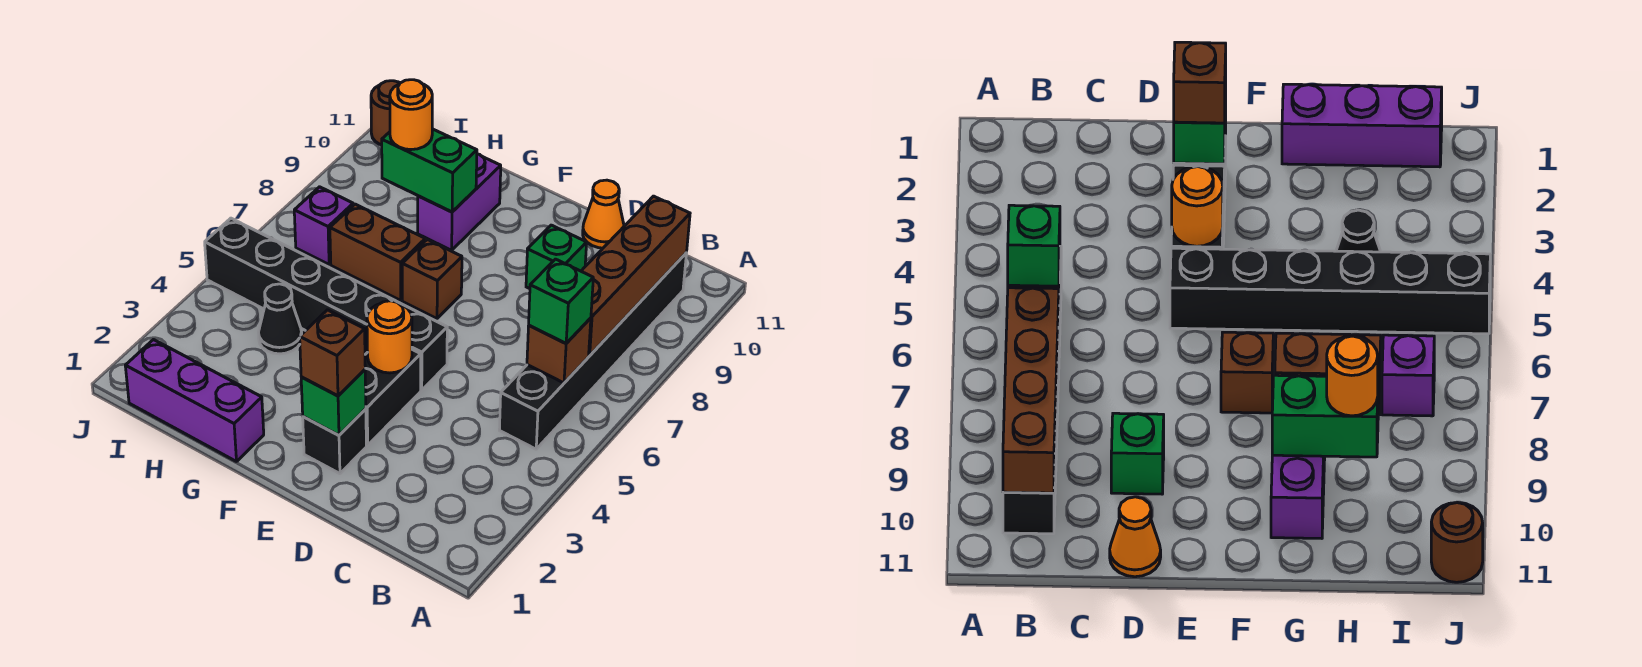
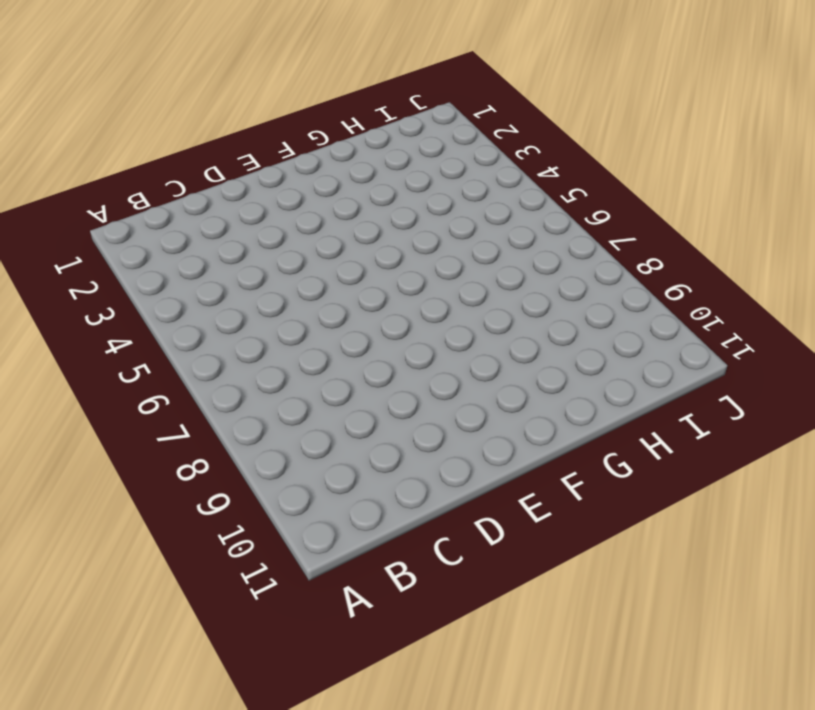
none -> black 1x6 brick [499,253,686,449]
none -> green 1x1 brick [526,225,587,289]
none -> orange 1x1 cone [583,180,624,248]

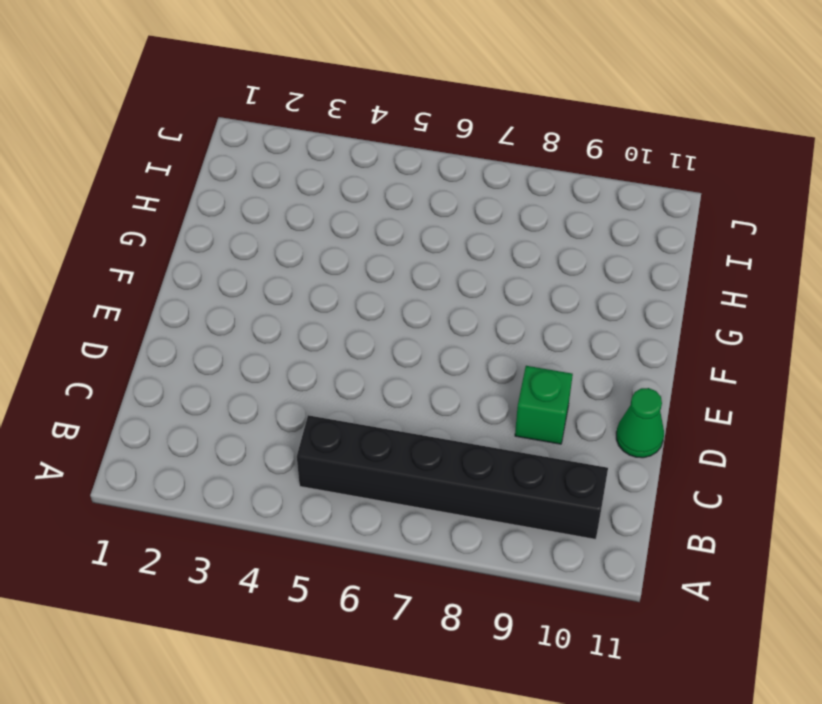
green 1x1 cone [616,388,664,458] -> orange 1x1 cone [583,180,624,248]
none -> black 1x1 brick [303,409,366,474]
none -> black 1x2 brick [365,350,421,445]
none -> black 1x6 brick [205,218,447,390]

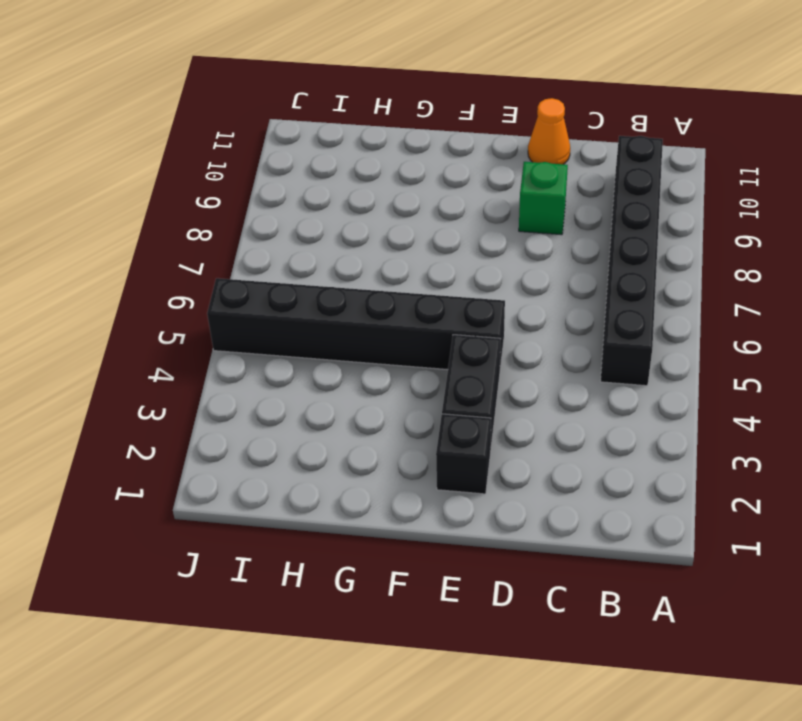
none -> brown 1x1 brick [402,240,462,319]
none -> purple 1x3 brick [125,340,264,462]
none -> brown 1x2 brick [330,204,425,300]

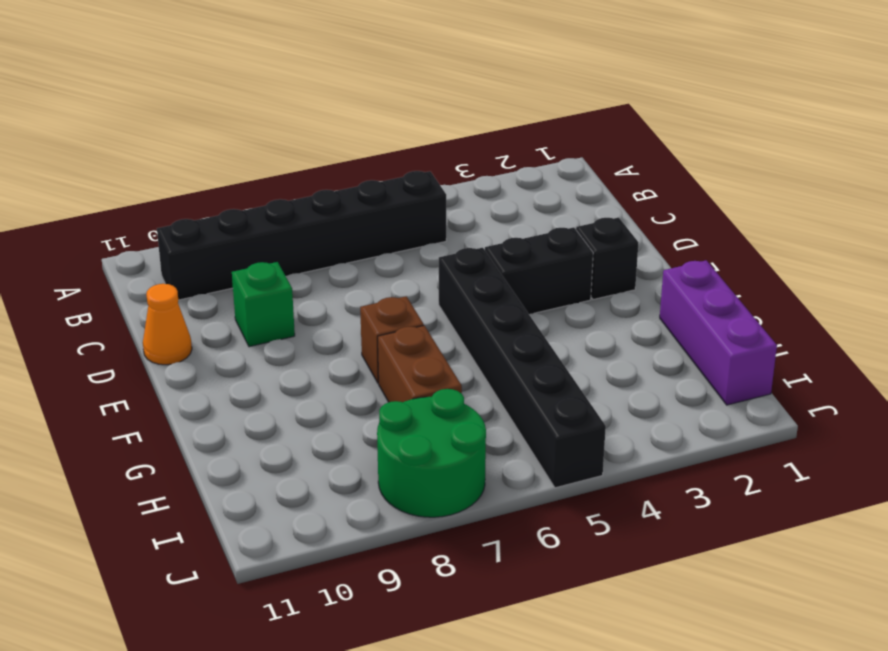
green 2x2 round brick [377,389,486,517] -> purple 1x1 brick [294,187,353,264]
none -> purple 1x2 brick [418,154,501,250]
none -> black 1x1 cone [259,284,302,354]
none -> brown 1x1 round brick [371,81,400,145]

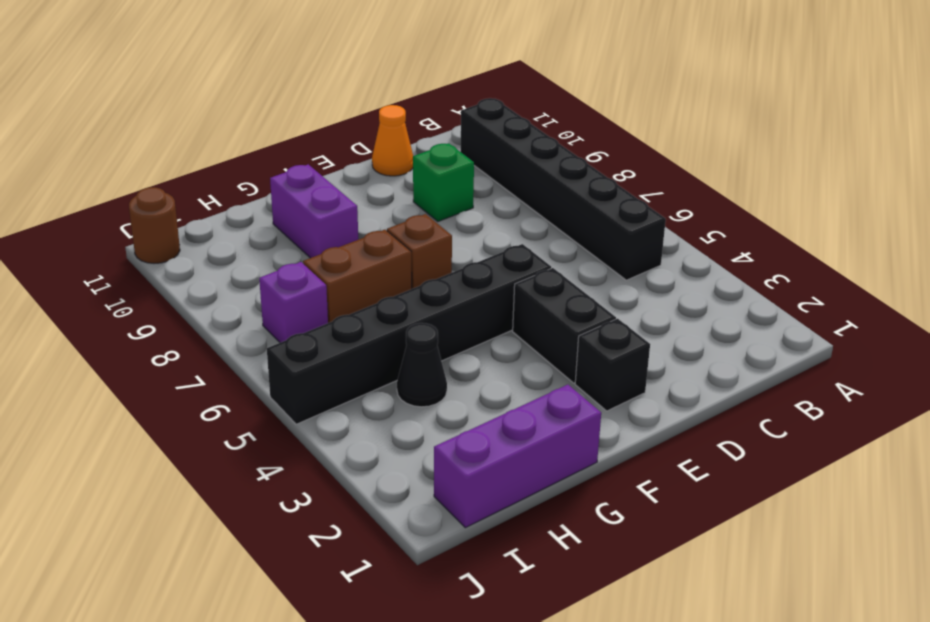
none -> brown 1x1 brick [527,318,591,383]
none -> brown 1x4 brick [581,196,690,355]
none -> green 1x1 brick [301,370,366,435]

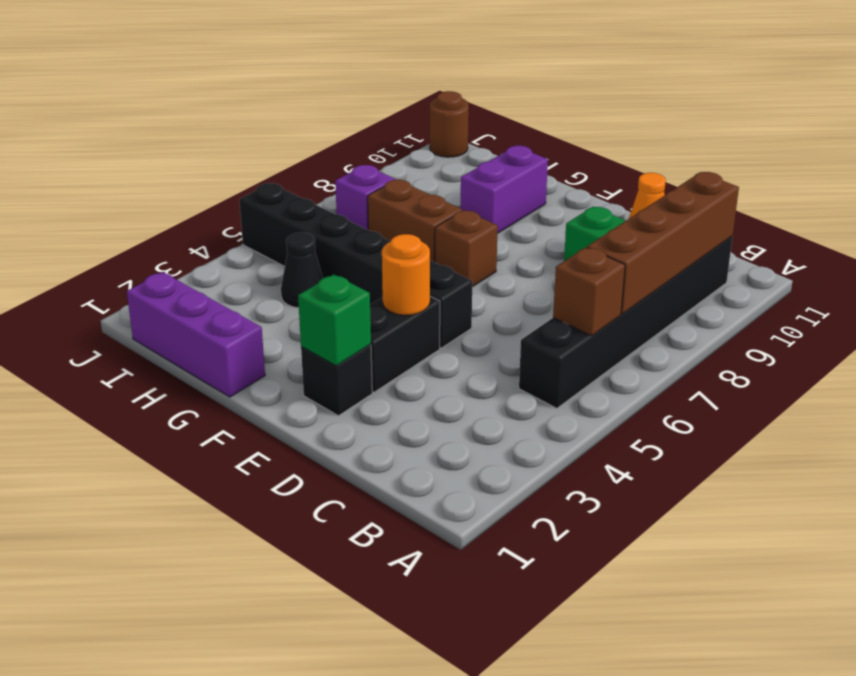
none -> green 1x2 brick [382,129,477,212]
none -> green 1x1 brick [529,259,593,343]
none -> brown 1x1 brick [300,310,365,396]

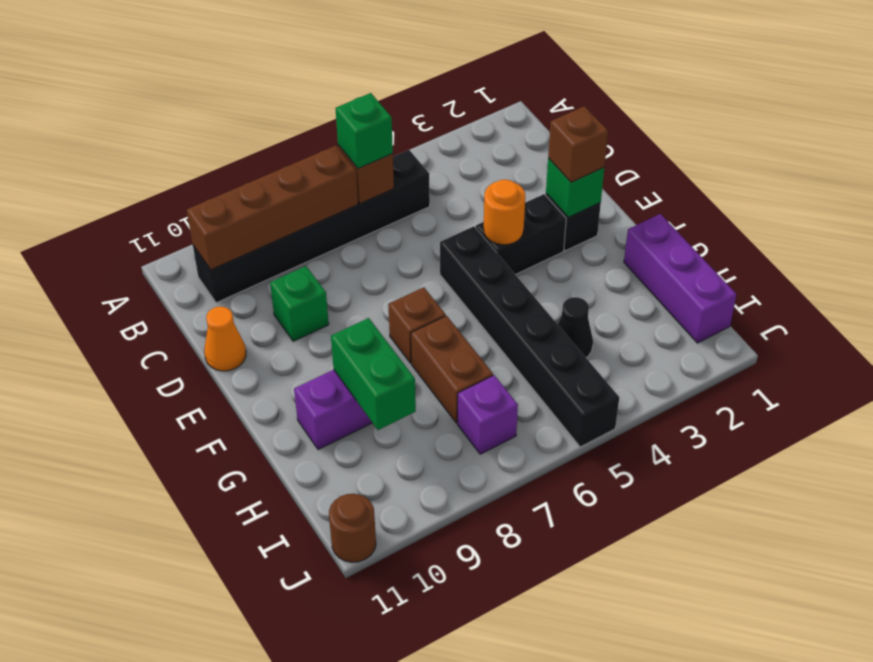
none -> orange 1x1 round brick [390,80,432,150]

